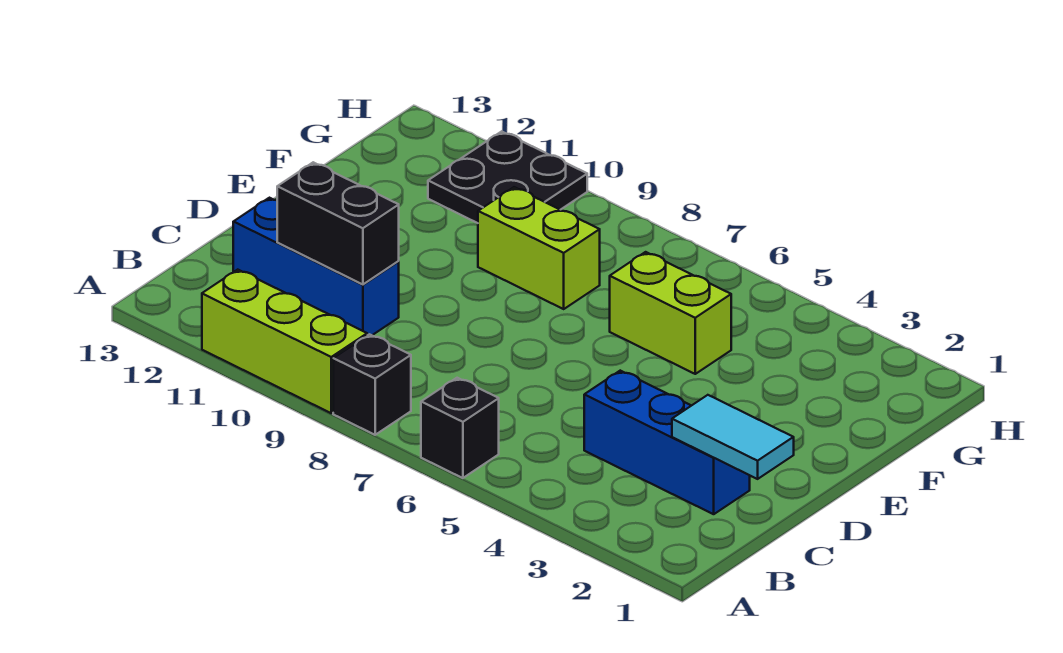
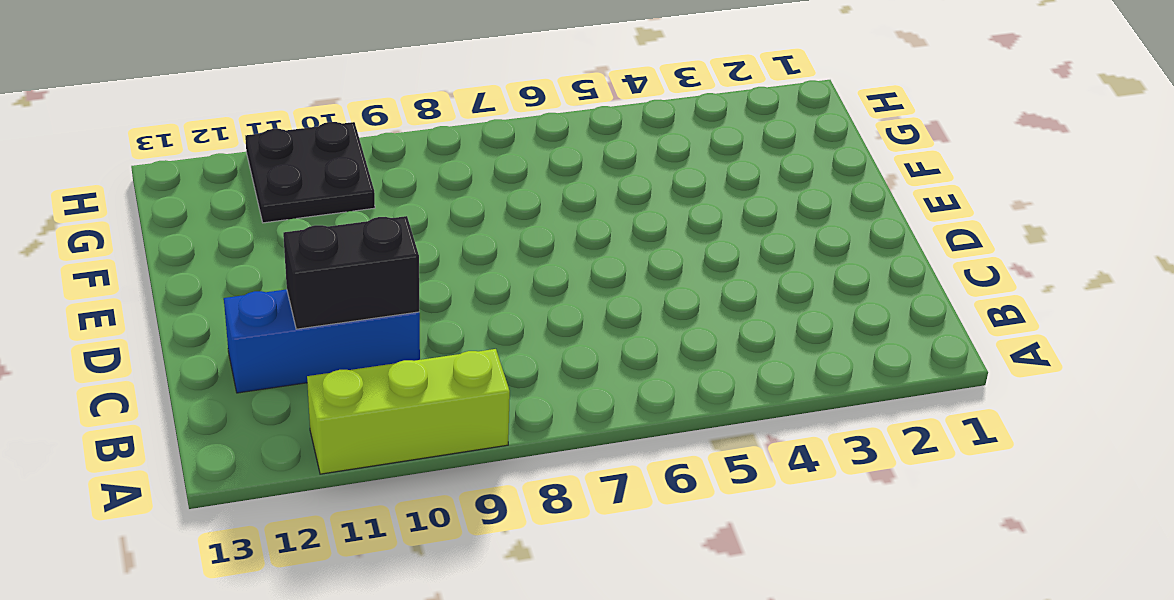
none -> black 1x1 brick [421,378,499,478]
none -> black 1x1 brick [333,334,411,435]

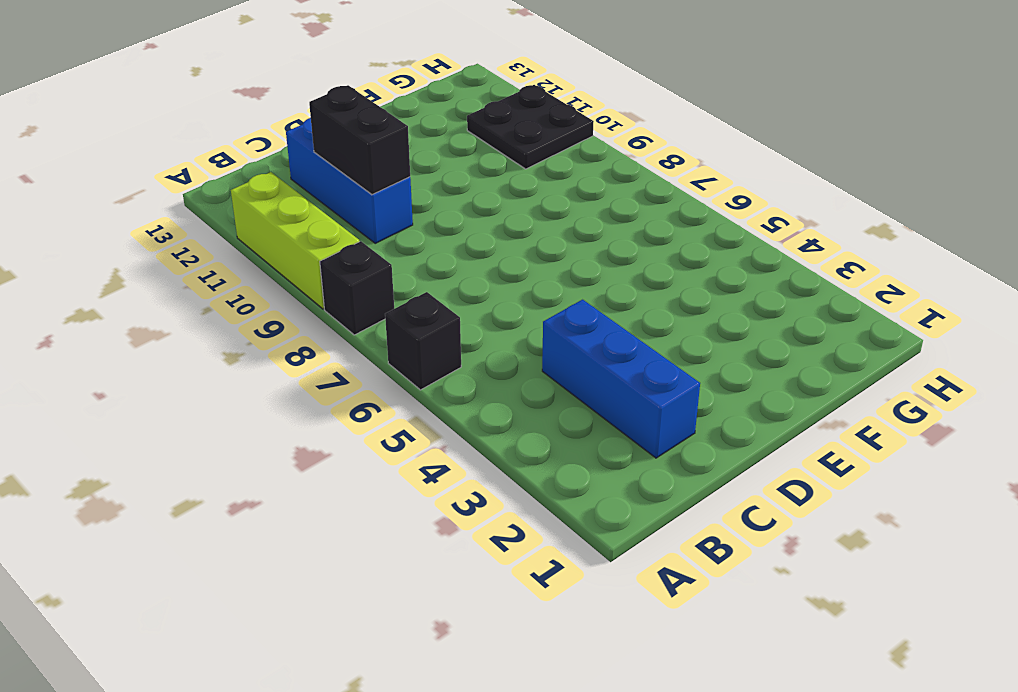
none -> lime 1x2 brick [610,252,731,374]
none -> lime 1x2 brick [478,187,600,309]

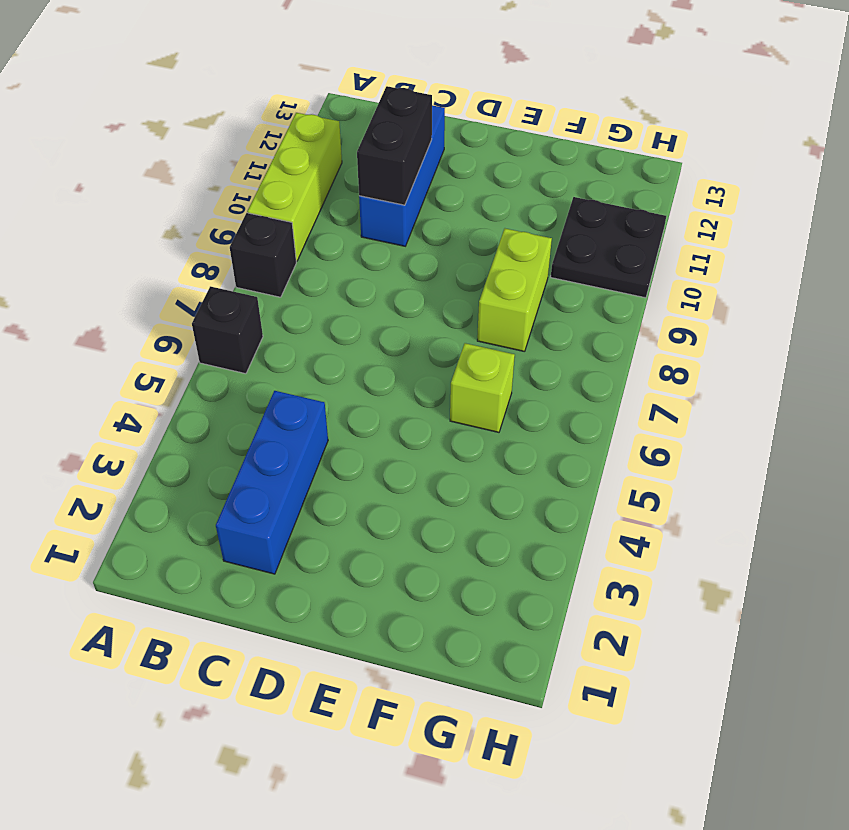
lime 1x1 brick [450,343,515,432] -> lime 1x2 brick [610,252,731,374]
none -> cyan 1x2 tile [672,395,794,479]

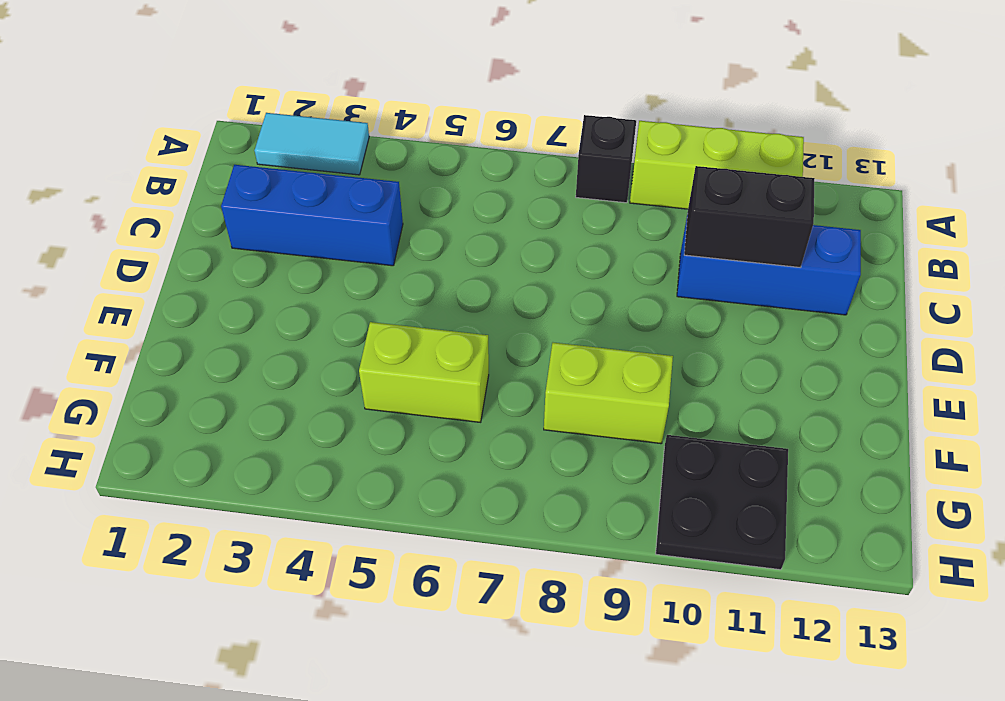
cyan 1x2 tile [254,113,369,175] -> cyan 1x2 tile moved to [672,395,794,479]
none -> black 1x1 brick [421,378,499,478]

